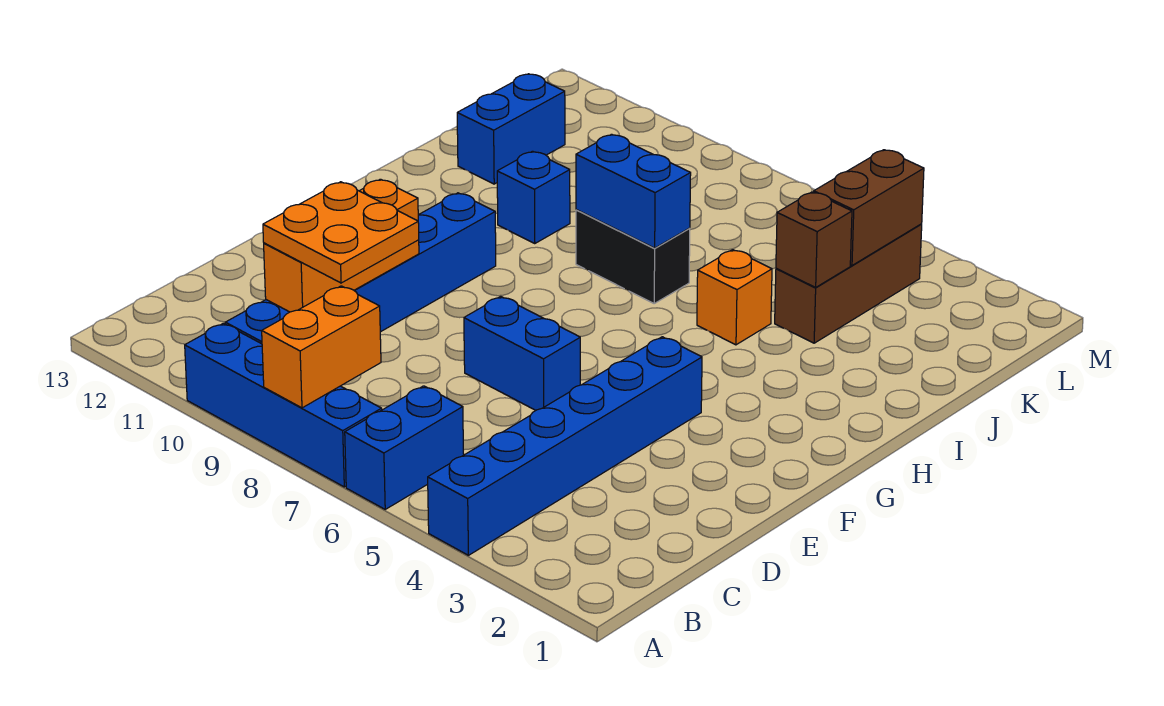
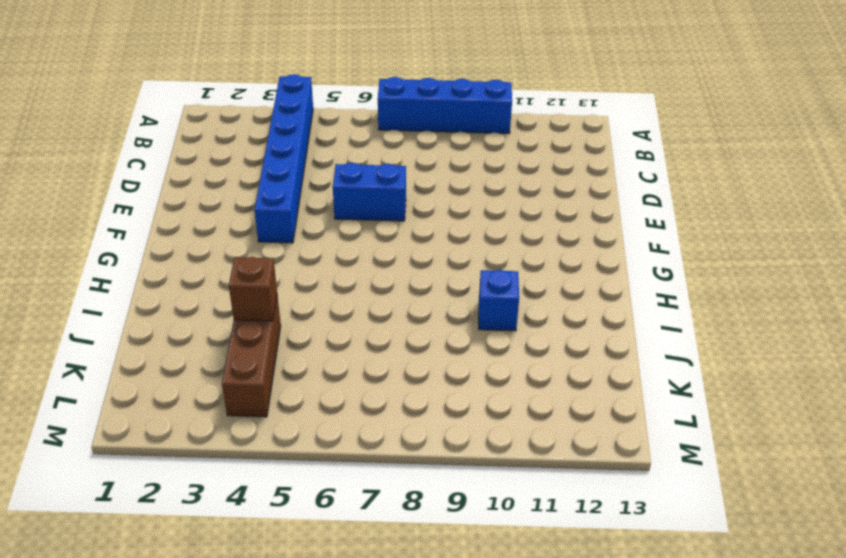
none -> blue 1x2 brick [345,386,464,509]
none -> blue 1x6 brick [225,193,496,344]
none -> orange 1x1 brick [697,250,772,345]

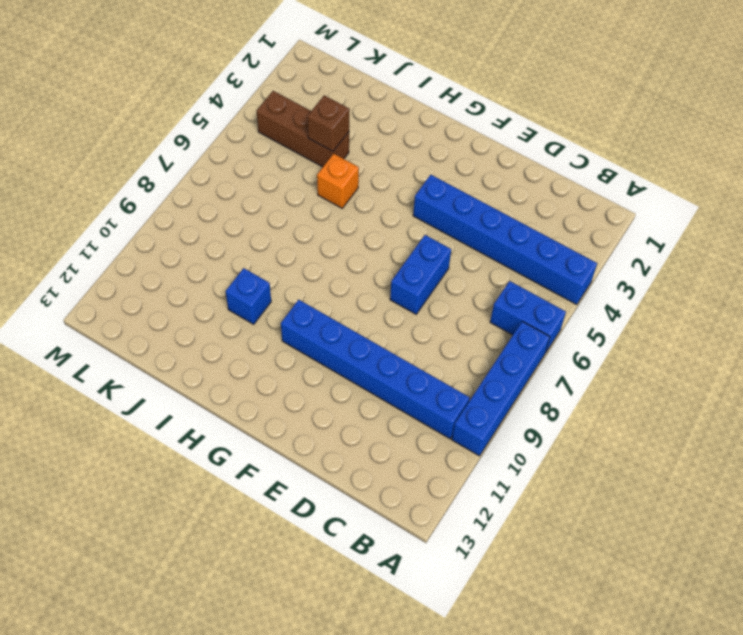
none -> black 1x2 brick [576,210,690,303]
none -> blue 1x2 brick [457,74,565,184]
none -> orange 1x2 brick [262,286,381,408]

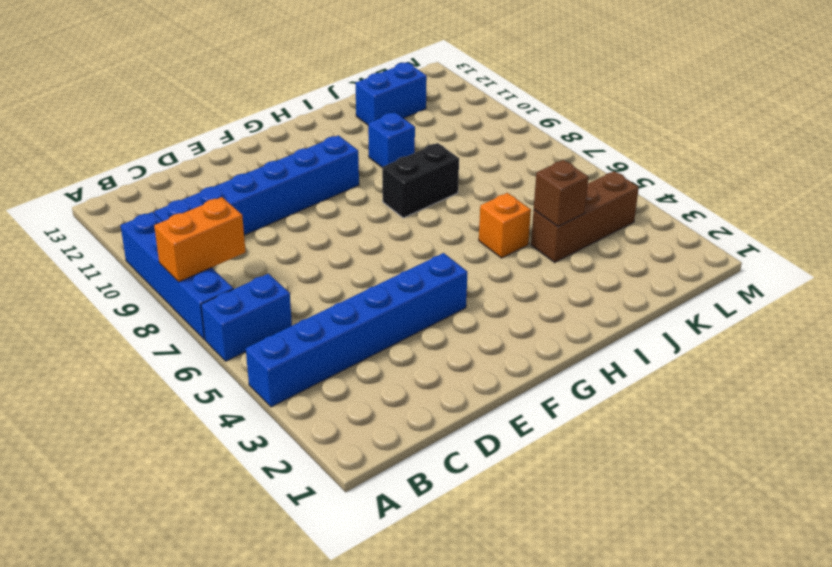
black 1x2 brick [382,143,459,218] -> black 1x2 brick turned to [576,210,690,303]
none -> blue 1x2 brick [464,296,580,411]
none -> orange 1x3 brick [264,179,419,312]
none -> blue 1x2 brick [576,134,691,248]

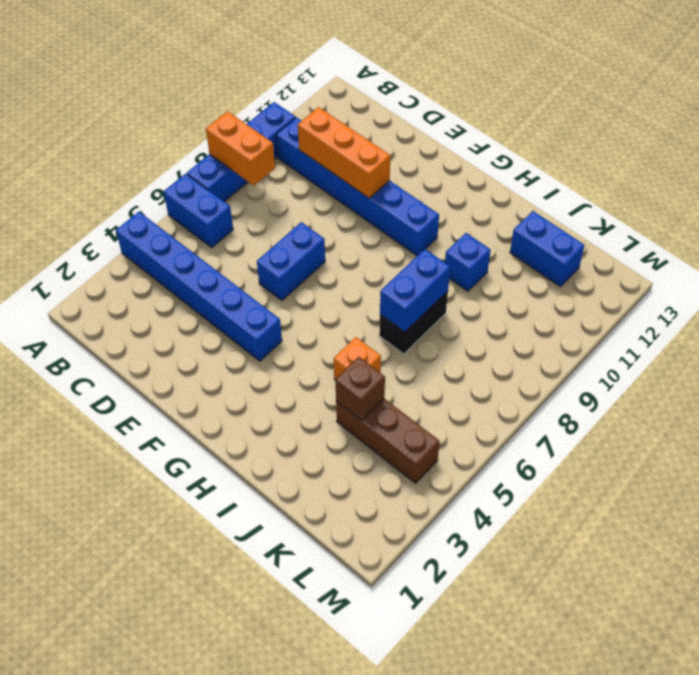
none -> brown 1x2 brick [814,150,924,265]
none -> orange 2x2 plate [263,182,419,283]

